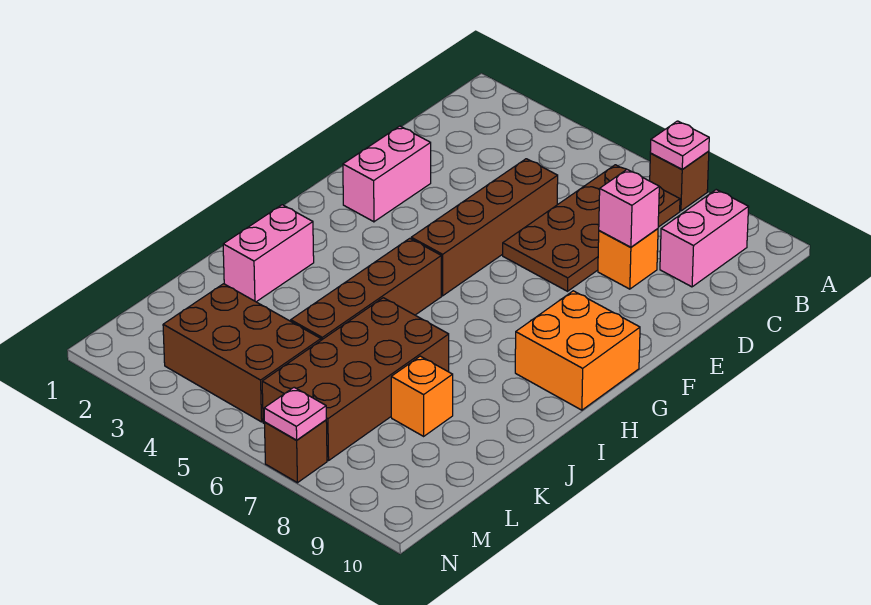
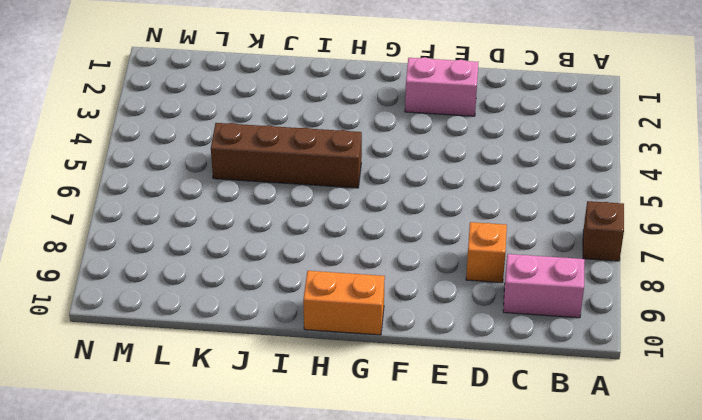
orange 1x2 brick [303,271,385,335] -> orange 2x2 brick [515,291,640,410]
none -> brown 2x4 plate [503,165,680,291]
none -> brown 1x4 brick [411,159,558,296]
none -> pink 1x2 brick [223,205,314,302]

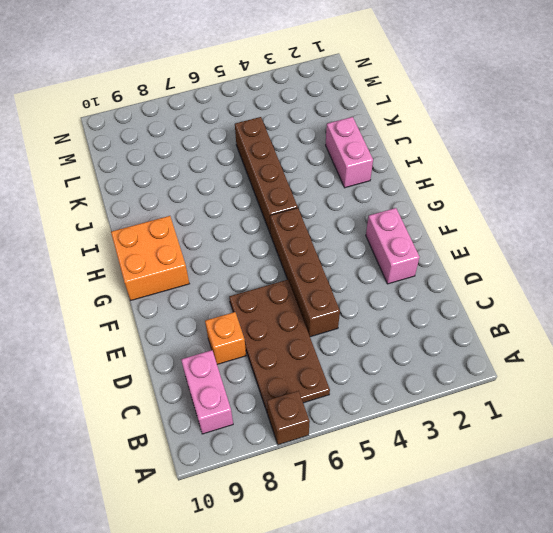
none -> brown 2x4 brick [262,298,449,461]
none -> orange 1x1 brick [391,356,453,436]
none -> brown 2x3 brick [163,284,321,422]

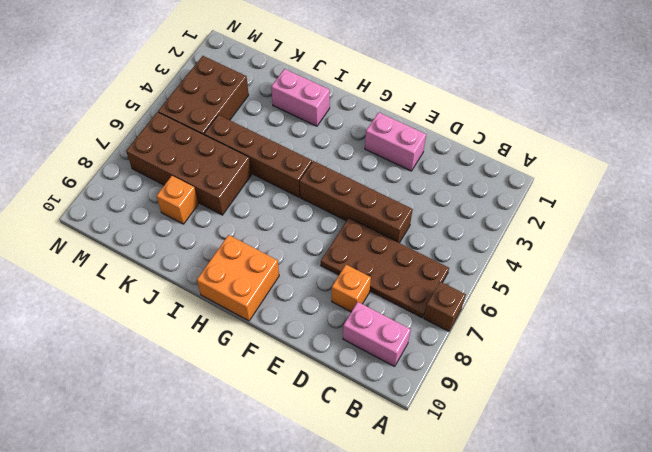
none -> brown 1x1 brick [264,420,327,483]
none -> pink 1x1 plate [650,121,709,169]
none -> pink 1x1 brick [599,170,659,247]

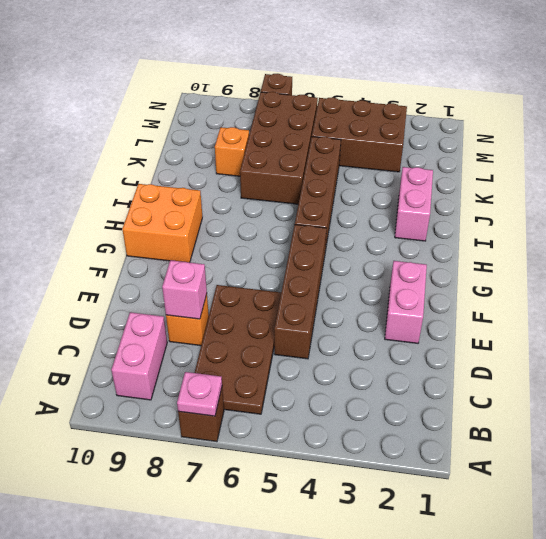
none -> pink 1x1 plate [264,387,326,440]

